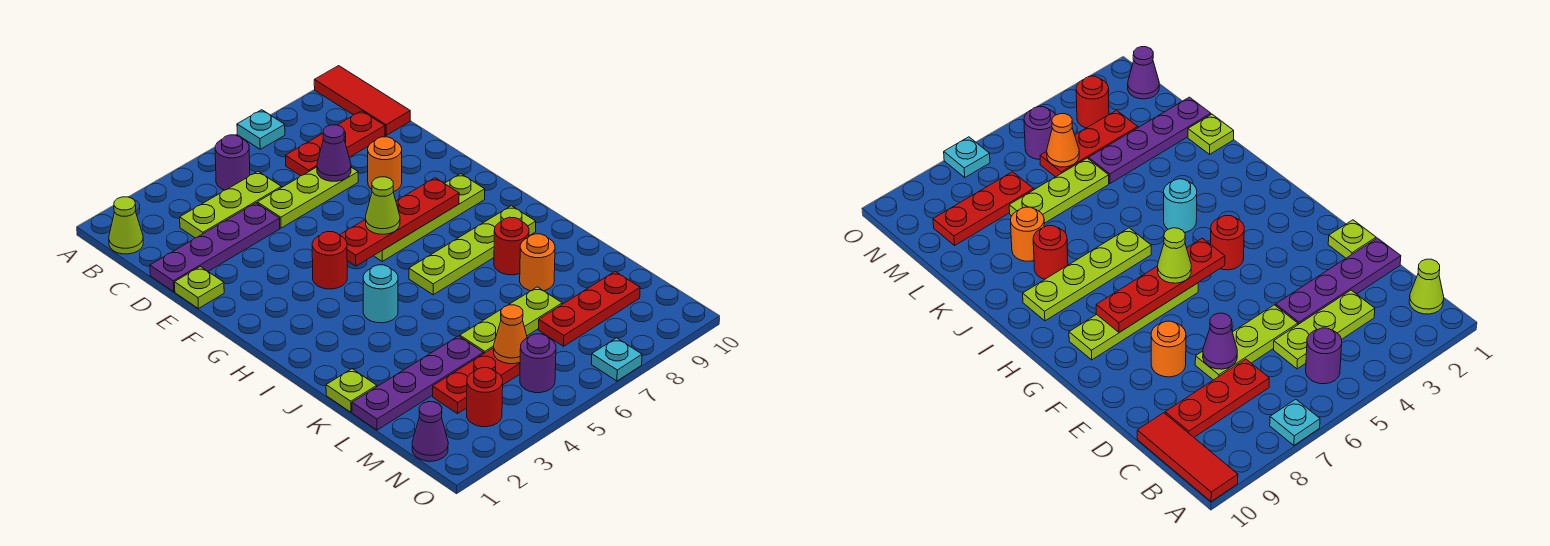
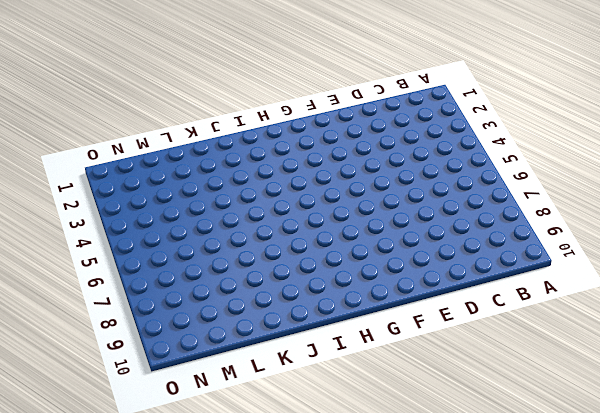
none -> cyan 1x1 plate [237,110,285,149]
none -> red 1x3 tile [314,66,410,135]
none -> lime 1x1 cone [109,197,143,254]

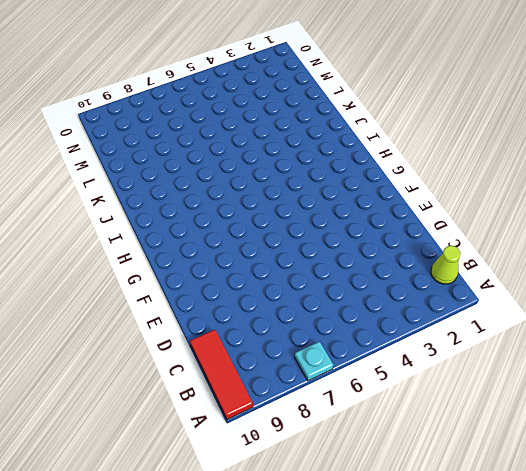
none -> purple 1x1 round brick [215,135,250,190]
none -> lime 1x3 plate [180,171,281,238]
none -> red 1x3 plate [285,111,385,176]

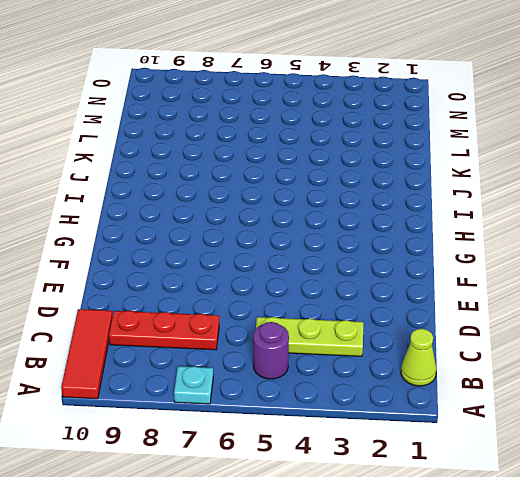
none -> purple 1x4 plate [150,203,280,292]
none -> lime 1x3 plate [257,167,358,228]
none -> lime 1x1 plate [175,267,224,309]

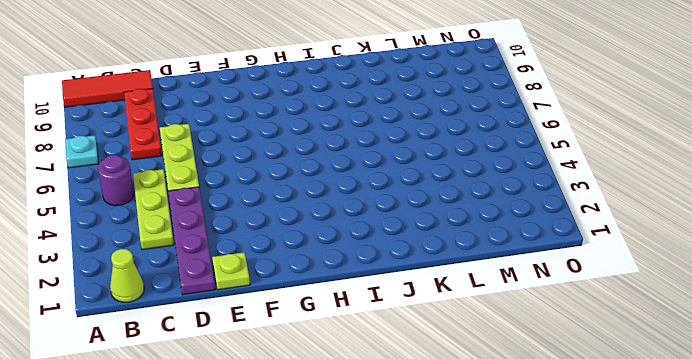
none -> orange 1x1 round brick [368,137,402,192]
none -> red 1x1 round brick [312,232,347,289]
none -> lime 1x4 plate [374,174,485,261]

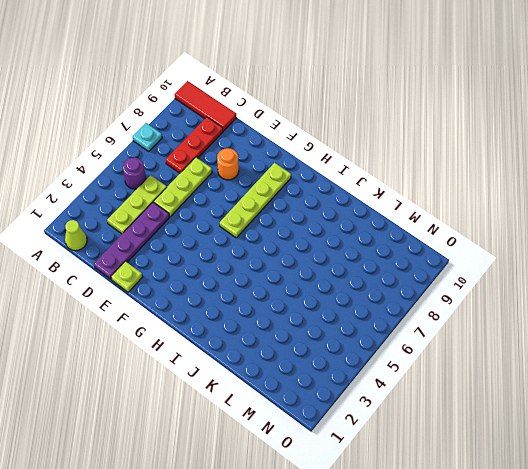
none -> red 1x1 round brick [312,232,347,289]
none -> cyan 1x1 round brick [363,265,398,323]
none -> lime 1x4 plate [409,206,536,295]

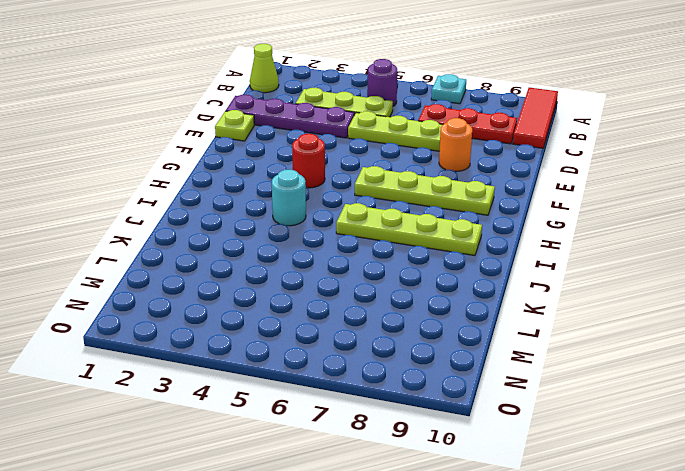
none -> red 1x1 round brick [494,217,529,275]
none -> lime 1x1 plate [326,369,377,412]
none -> orange 1x1 round brick [520,234,555,291]

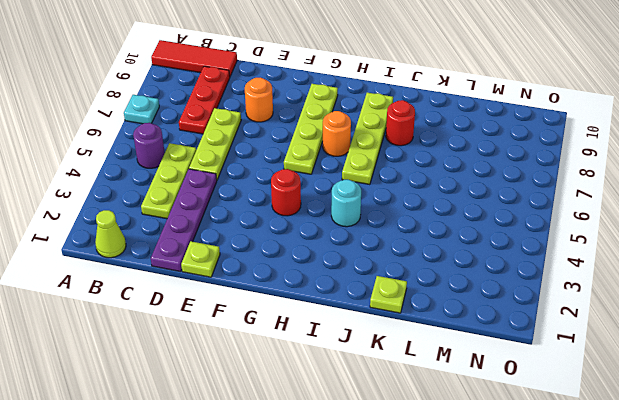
orange 1x1 round brick [323,111,351,156] -> orange 1x1 round brick moved to [520,234,555,291]
none -> purple 1x4 plate [352,336,484,430]
none -> lime 1x3 plate [460,287,562,353]
none -> red 1x3 plate [433,348,520,414]

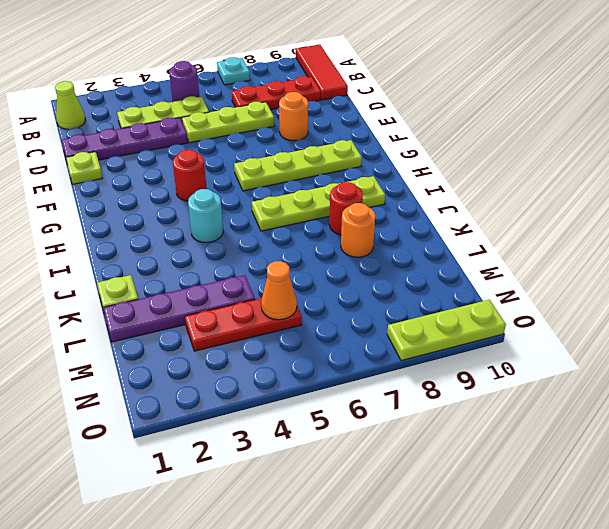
lime 1x3 plate [387,300,506,361] -> lime 1x3 plate moved to [460,287,562,353]
none -> red 1x3 plate [538,272,640,346]
none -> purple 1x1 cone [412,402,448,461]
none -> red 1x1 round brick [467,368,503,427]

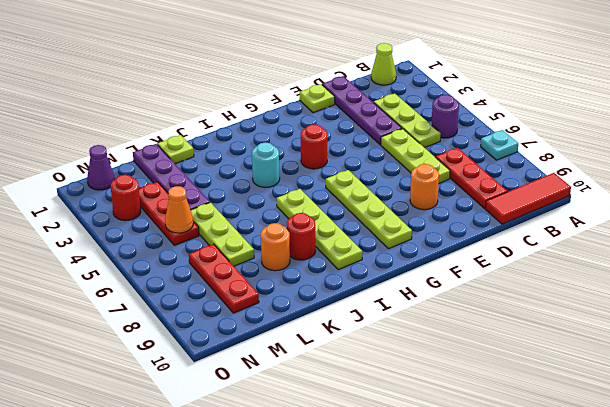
none -> purple 1x1 round brick [520,334,556,393]
none -> cyan 1x1 plate [591,338,642,381]
none -> purple 1x1 cone [317,125,351,181]

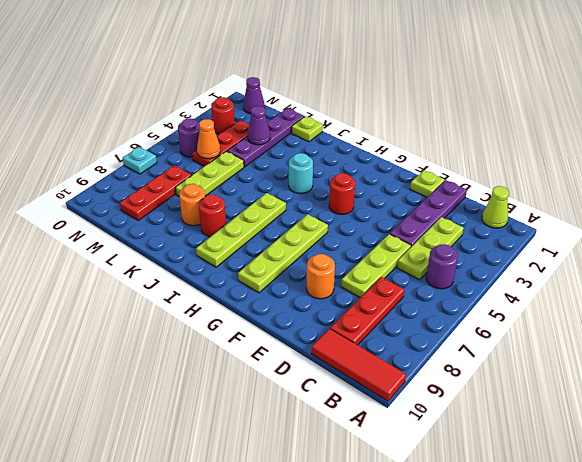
purple 1x1 cone [248,106,270,145] -> purple 1x1 cone moved to [317,125,351,181]
none -> cyan 1x1 plate [237,110,285,149]
none -> red 1x4 plate [339,178,459,266]
none -> lime 1x1 cone [366,177,400,234]

